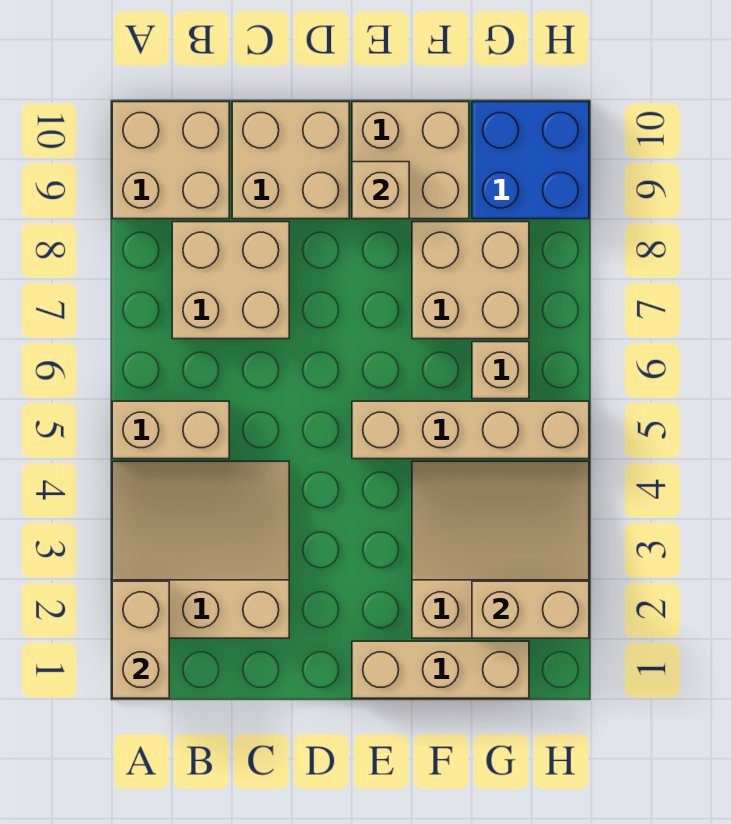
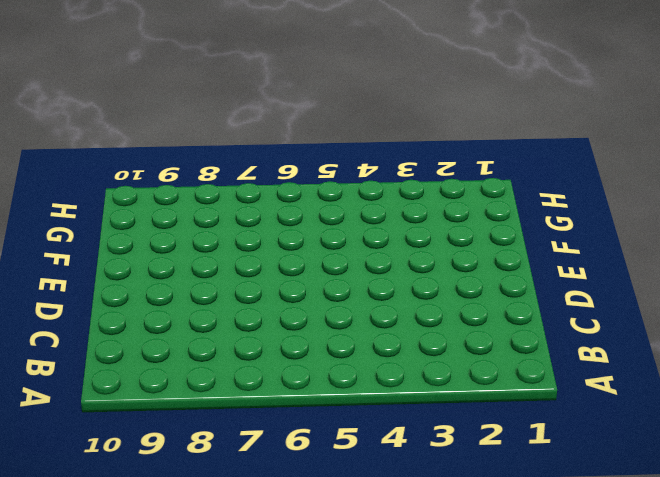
none -> tan 3x3 slope [112,461,289,638]
none -> tan 1x2 brick [112,401,229,459]
none -> tan 2x2 brick [112,102,229,219]

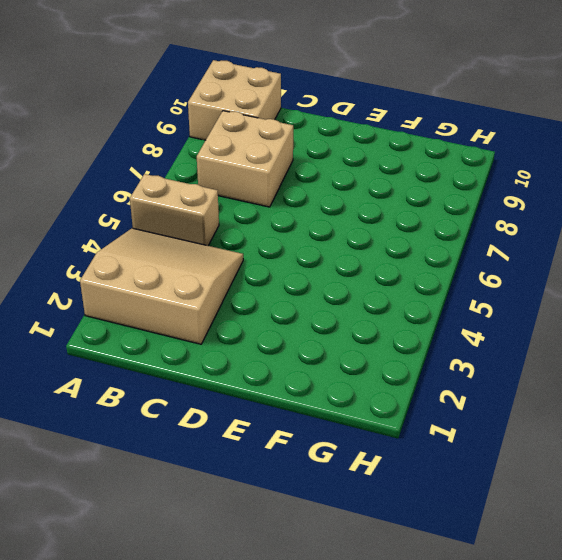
none -> tan 2x2 brick [232,102,349,219]
none -> tan 1x3 brick [352,641,529,698]
none -> tan 1x4 brick [352,401,589,459]

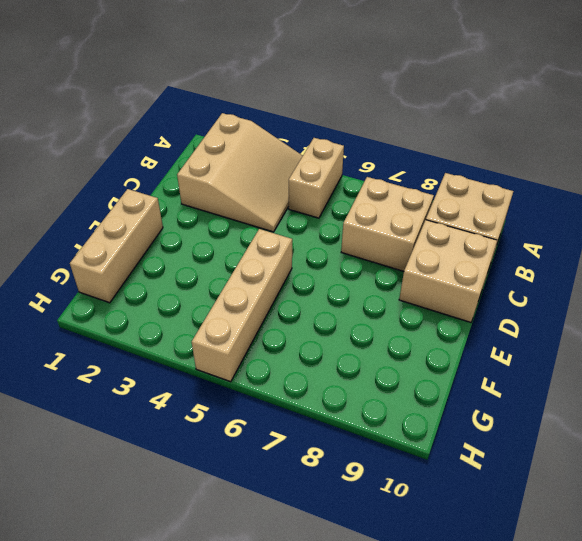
none -> tan 2x2 brick [352,102,469,219]
none -> tan 3x3 slope [412,461,589,638]
none -> tan 2x2 brick [412,222,529,339]

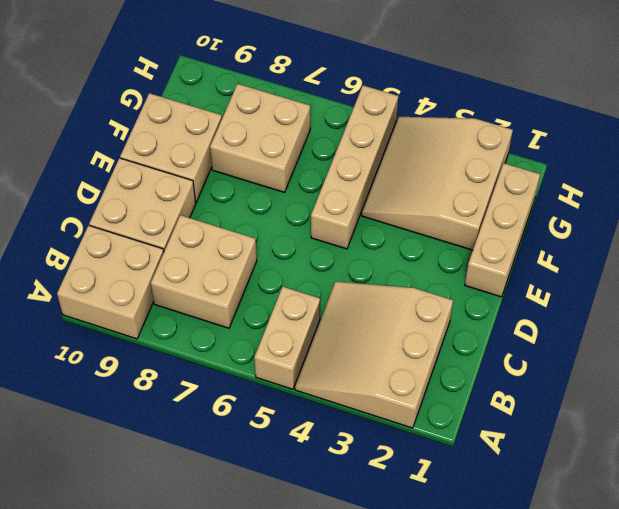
none -> tan 1x1 brick [472,342,529,399]
none -> blue 2x2 brick [472,102,589,219]
none -> tan 1x2 brick [112,581,169,698]

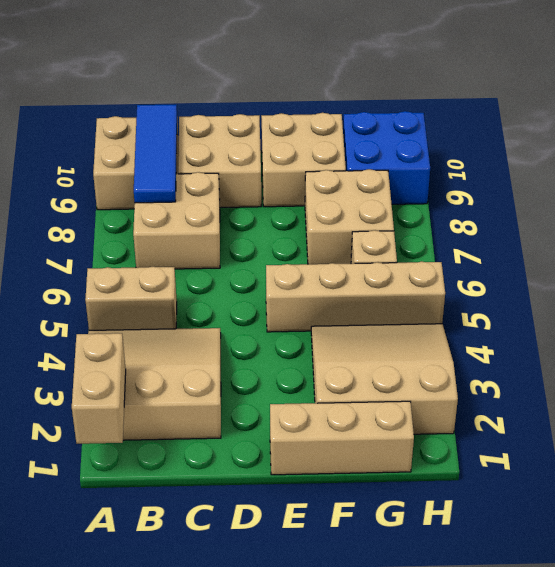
blue 1x3 tile [134,104,177,203] -> none
none -> tan 1x1 brick [352,162,409,219]
none -> tan 1x2 brick [472,581,589,638]

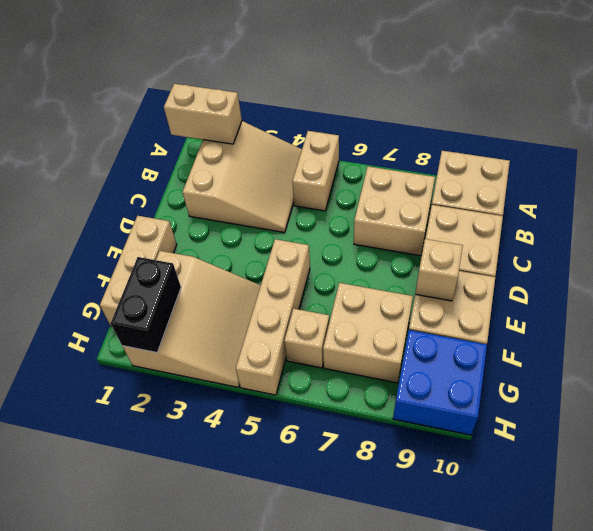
black 1x2 brick [111,257,181,353] -> tan 1x2 brick [472,581,589,638]

